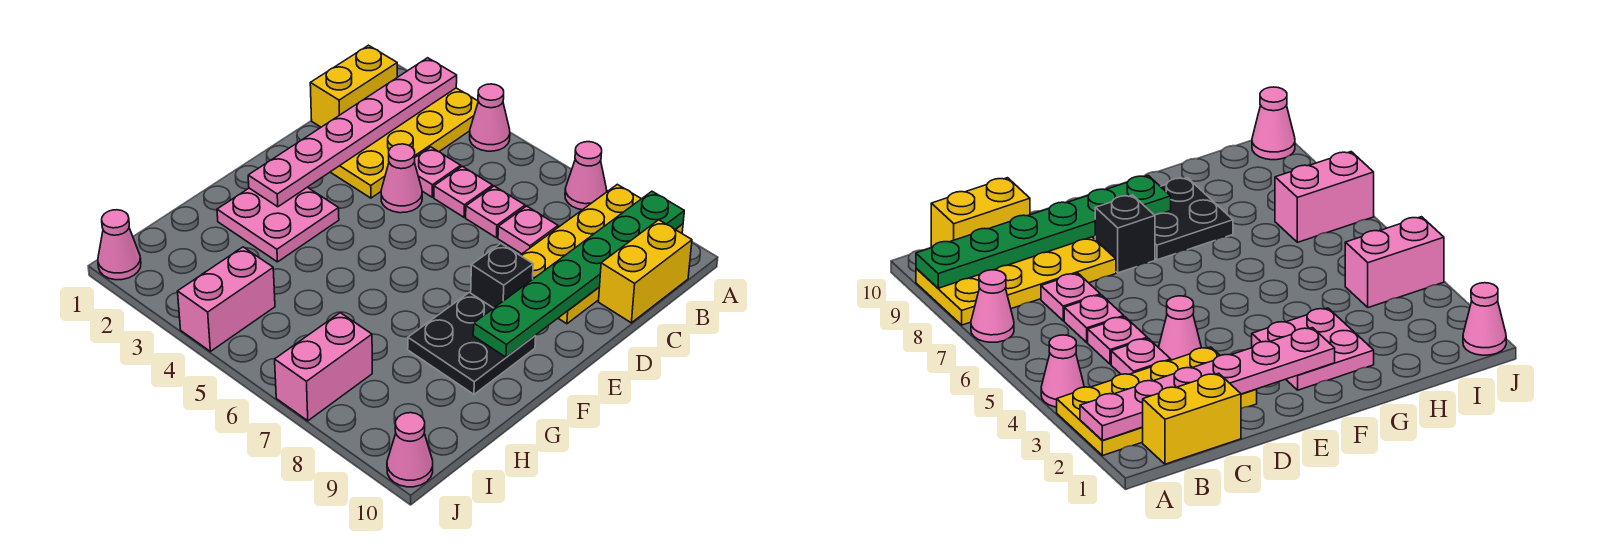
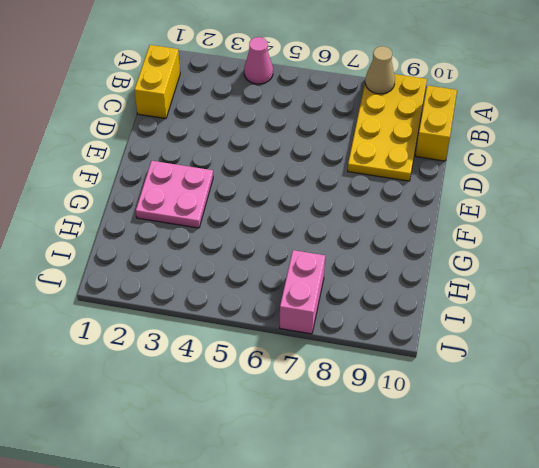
tan 1x1 cone [365,46,395,94] -> none
none -> yellow 2x4 plate [331,88,478,198]
none -> pink 1x1 cone [565,142,607,210]
none -> pink 1x1 plate [414,147,461,197]

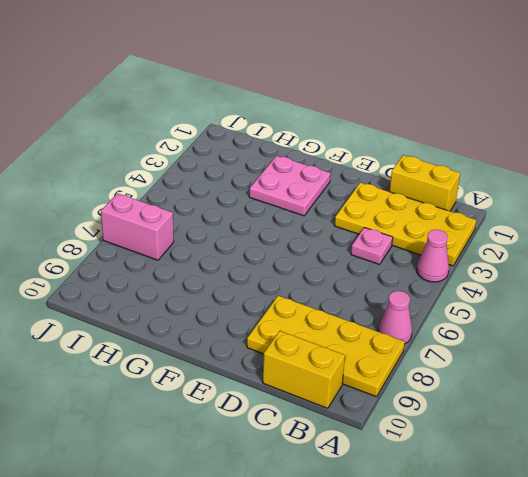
none -> pink 1x1 plate [434,166,493,217]
none -> pink 1x1 plate [466,186,525,238]
none -> pink 1x1 plate [498,206,558,254]

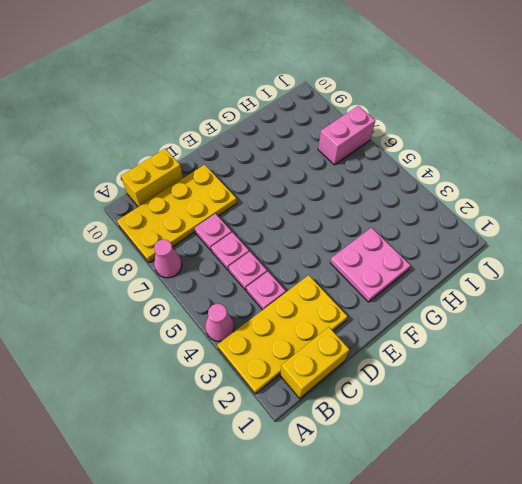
none -> pink 1x1 cone [381,144,422,213]
none -> black 1x1 brick [471,244,533,308]
none -> black 2x2 plate [408,293,536,394]

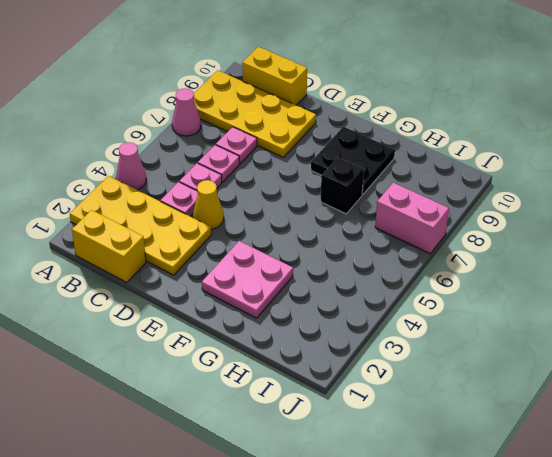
yellow 1x1 cone [193,180,224,229] -> pink 1x1 cone [381,144,422,213]
black 1x1 brick [321,157,364,214] -> black 1x1 brick moved to [471,244,533,308]
none -> pink 1x2 brick [178,247,275,351]
none -> pink 1x1 cone [98,210,141,280]
none -> pink 1x1 cone [387,413,433,487]

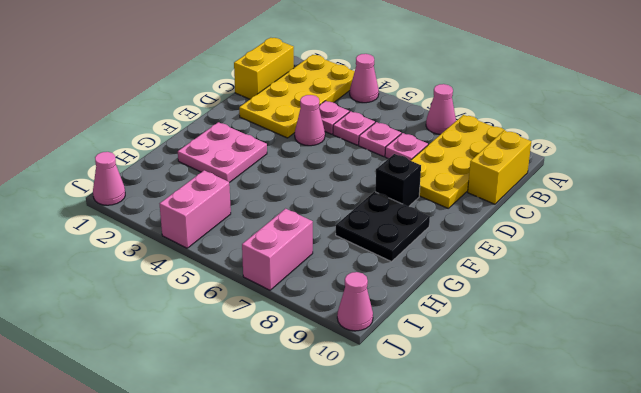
none -> pink 1x6 plate [248,58,457,207]
none -> green 1x6 plate [473,191,684,357]

